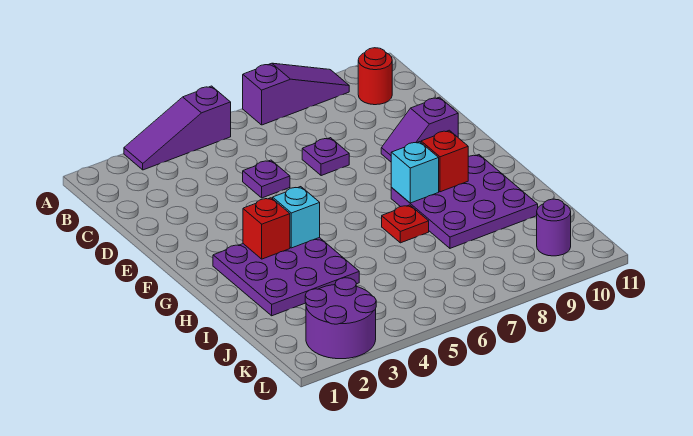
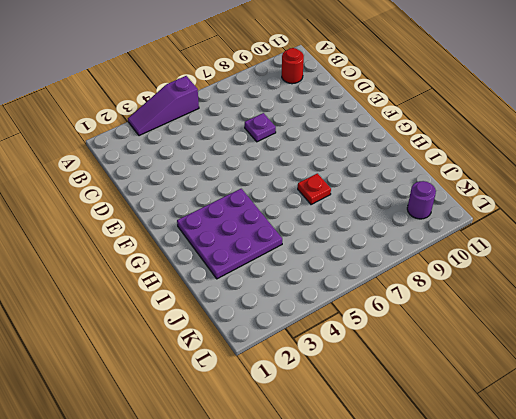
none -> purple 1x3 slope [243,63,349,125]
none -> purple 1x1 plate [243,160,290,198]
none -> purple 1x2 slope [381,97,458,162]

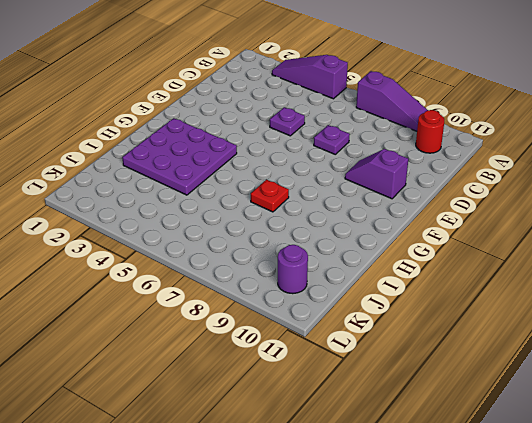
none -> purple 3x3 plate [391,155,538,248]
none -> purple 2x2 round brick [305,278,376,359]
none -> red 1x1 brick [243,198,290,259]

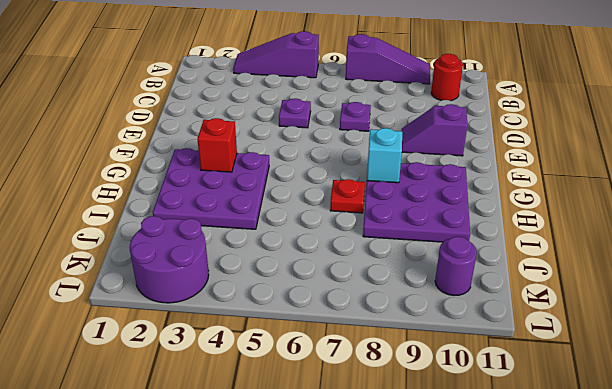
none -> cyan 1x1 brick [273,187,320,248]
none -> red 1x1 brick [421,130,468,192]

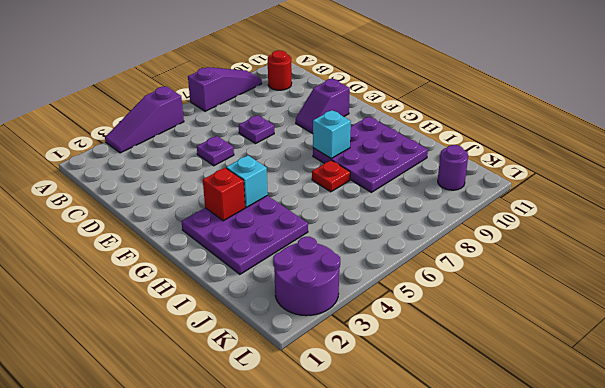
none -> red 1x1 brick [421,130,468,192]

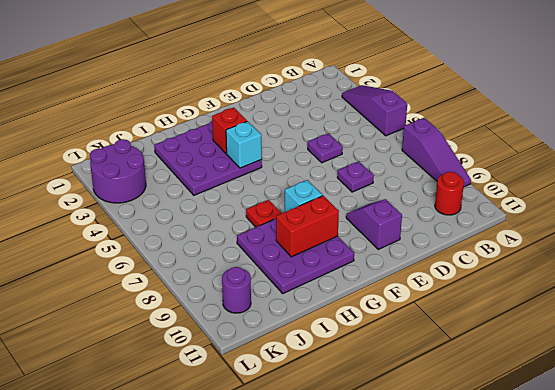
red 1x2 brick [276,196,339,257] -> red 1x1 brick [421,130,468,192]

